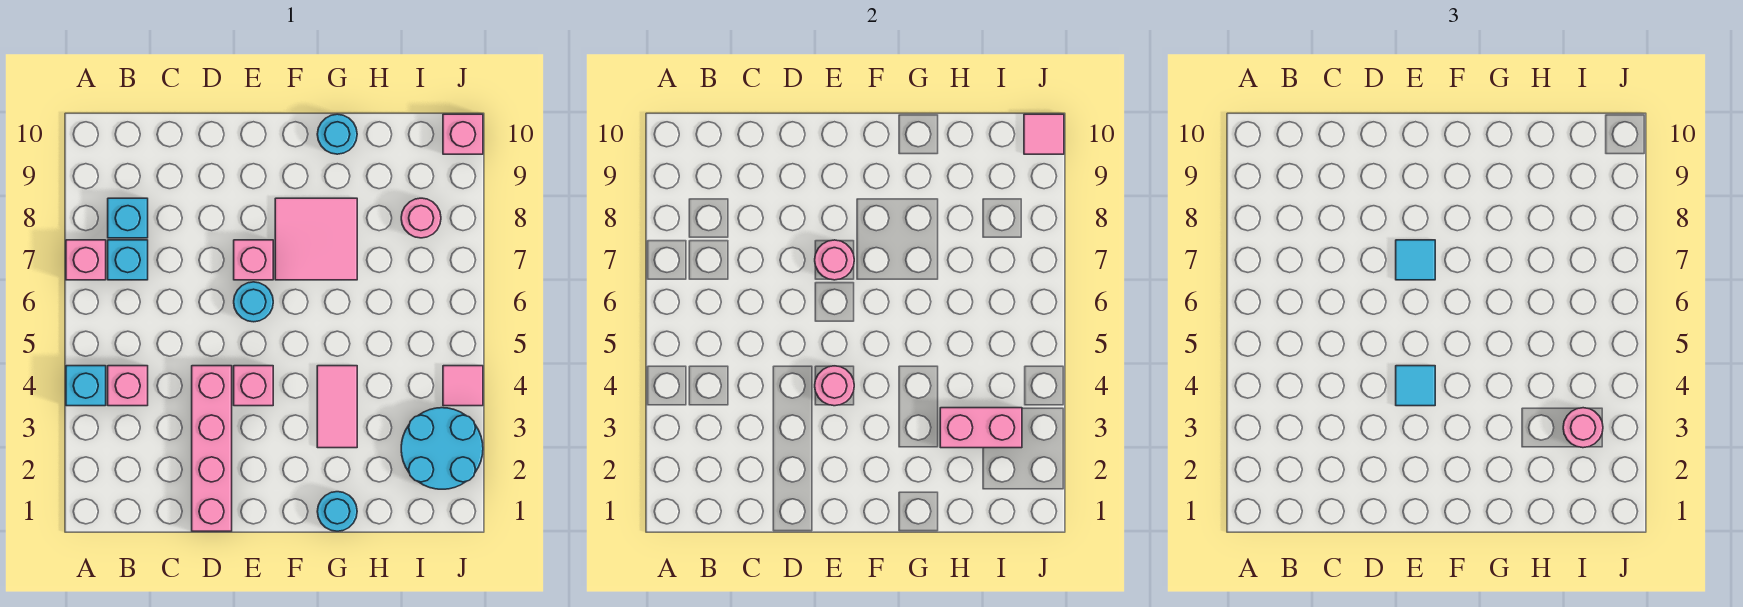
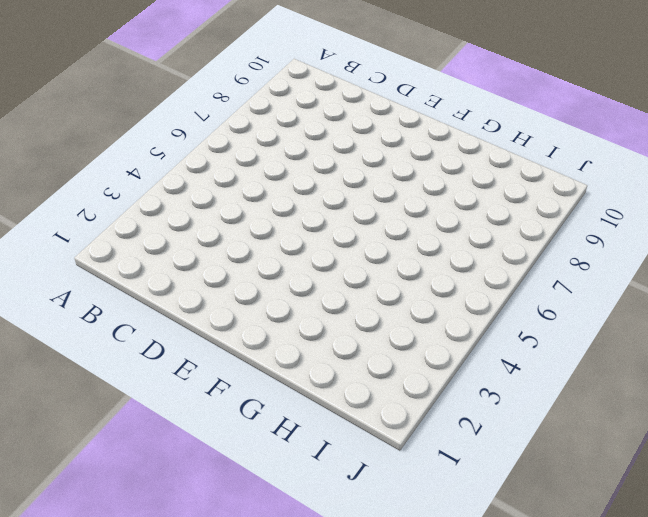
none -> cyan 1x1 brick [66,366,106,406]
none -> pink 1x1 brick [66,240,106,280]
none -> pink 1x1 brick [108,366,148,406]

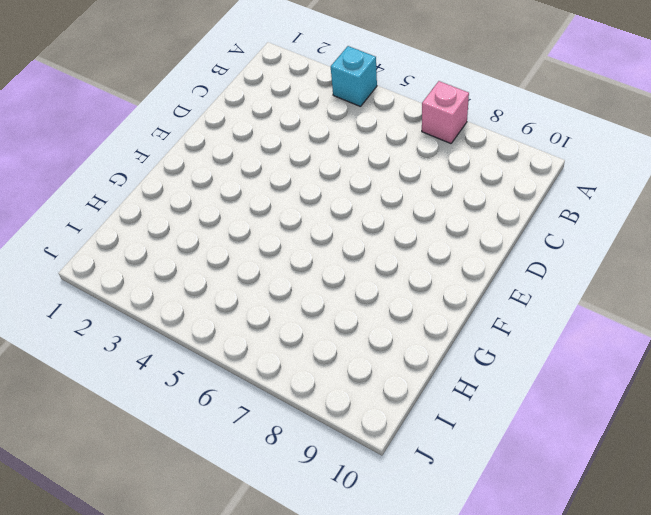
none -> pink 1x1 brick [108,366,148,406]
none -> cyan 1x1 brick [108,240,148,280]
none -> cyan 1x1 brick [108,198,148,238]

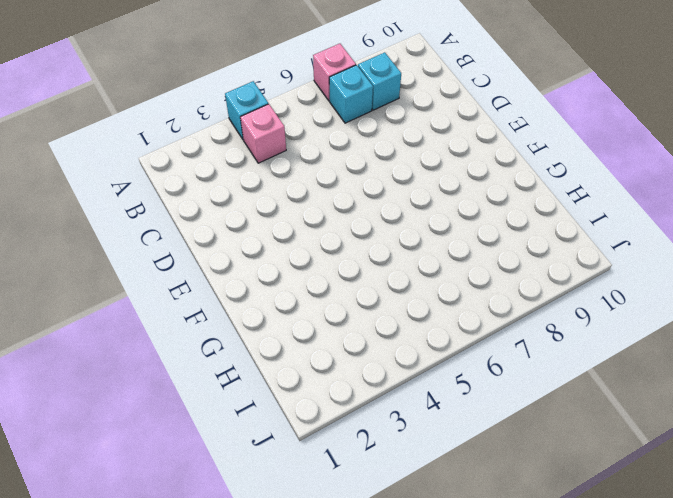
none -> pink 1x4 brick [192,366,232,531]
none -> pink 1x1 brick [234,366,273,406]
none -> cyan 1x1 round brick [234,282,273,322]

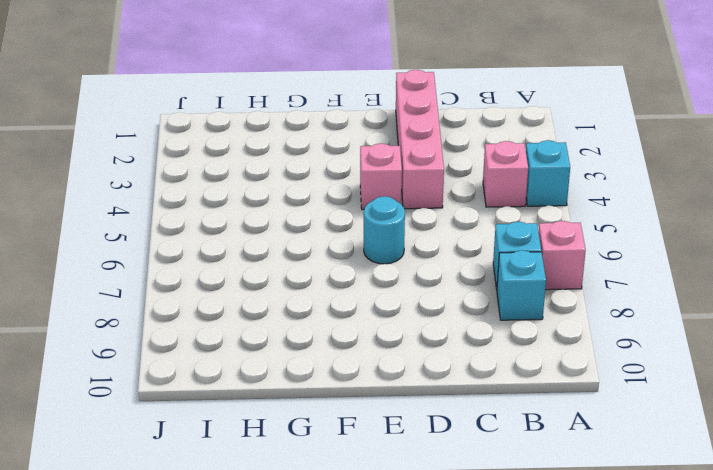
none -> pink 1x1 brick [234,240,273,280]
none -> pink 2x2 tile [275,198,357,280]
none -> cyan 1x1 round brick [317,492,357,531]

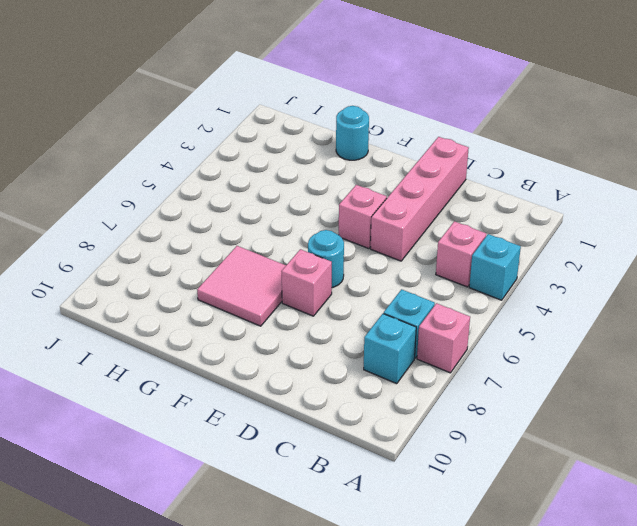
none -> pink 1x2 tile [317,366,357,448]
none -> cyan 1x1 round brick [317,114,357,154]
none -> cyan 2x2 round brick [401,408,483,489]

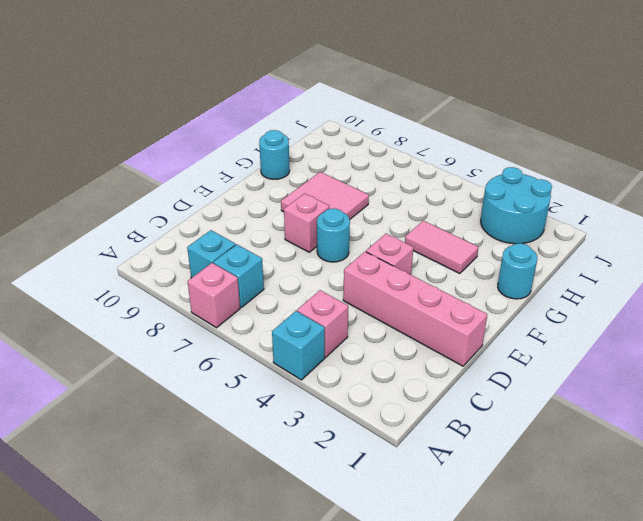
none -> pink 1x1 round brick [401,198,441,238]
none -> pink 1x1 tile [443,366,483,406]
none -> pink 1x1 brick [443,114,483,154]

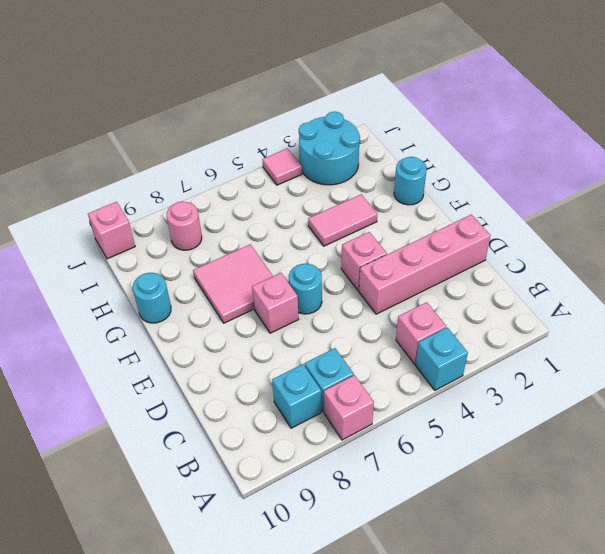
none -> pink 1x1 round brick [815,366,854,406]
none -> pink 1x1 round brick [815,240,854,280]
none -> pink 1x2 brick [940,408,1022,448]

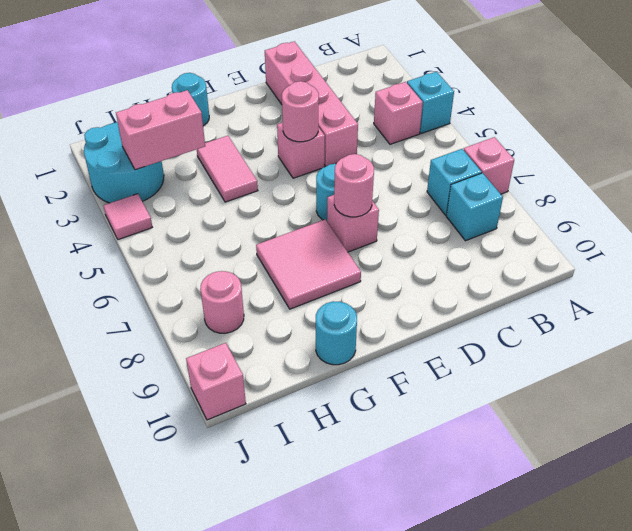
none -> pink 1x1 tile [1024,114,1064,154]
none -> cyan 1x1 tile [1396,366,1435,406]
none -> cyan 1x1 tile [1396,240,1435,280]

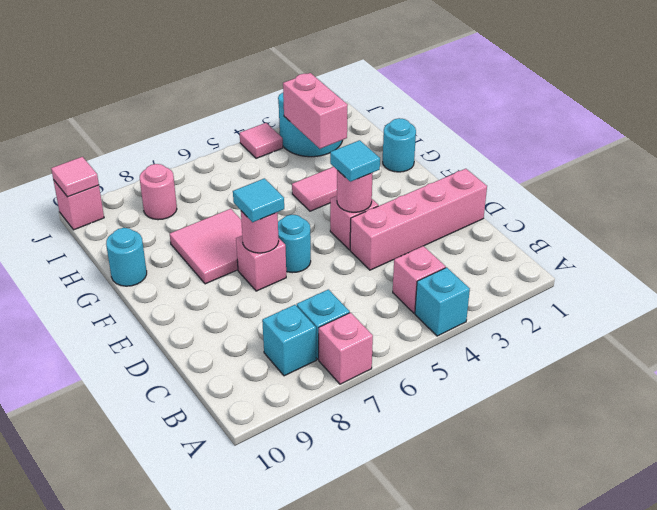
none -> pink 1x1 round brick [1563,408,1603,448]

